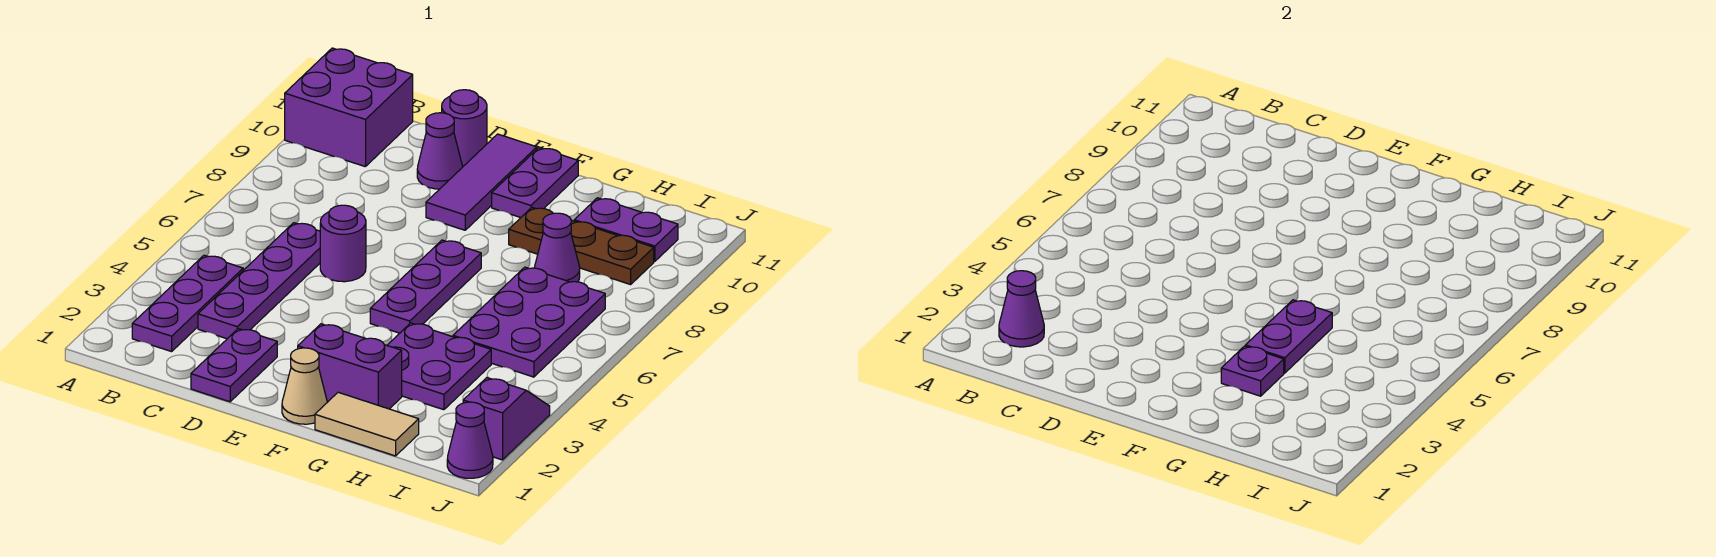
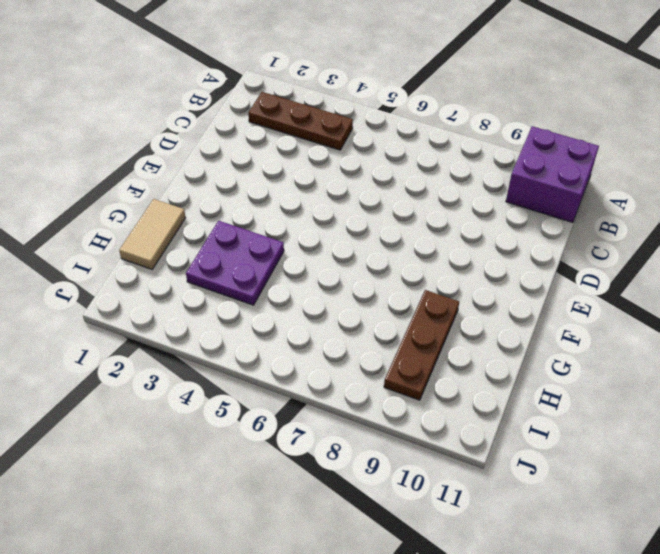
brown 1x3 plate [248,92,353,150] -> purple 1x3 plate [132,255,243,352]
none -> purple 1x4 plate [198,223,320,339]
none -> purple 1x2 plate [191,329,277,402]
none -> purple 1x1 round brick [320,205,366,282]

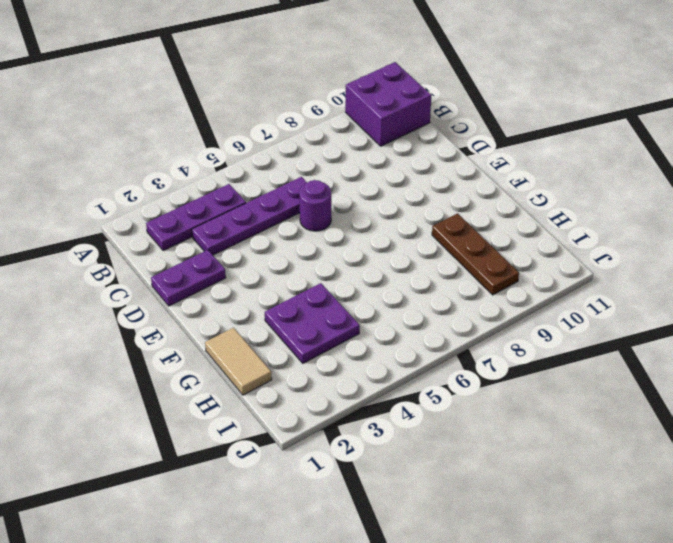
none -> purple 1x1 cone [417,113,463,189]
none -> purple 1x1 round brick [442,90,487,166]
none -> purple 1x3 tile [426,134,537,230]

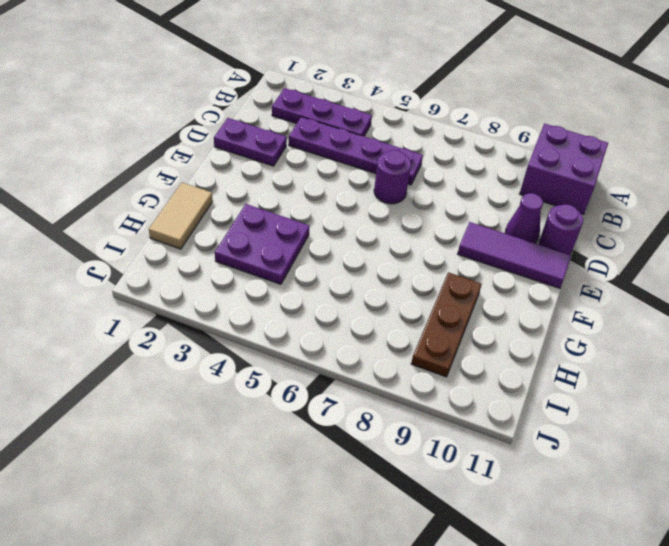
none -> tan 1x1 cone [282,348,327,424]
none -> purple 1x2 brick [298,324,402,409]
none -> purple 1x3 plate [370,240,481,333]

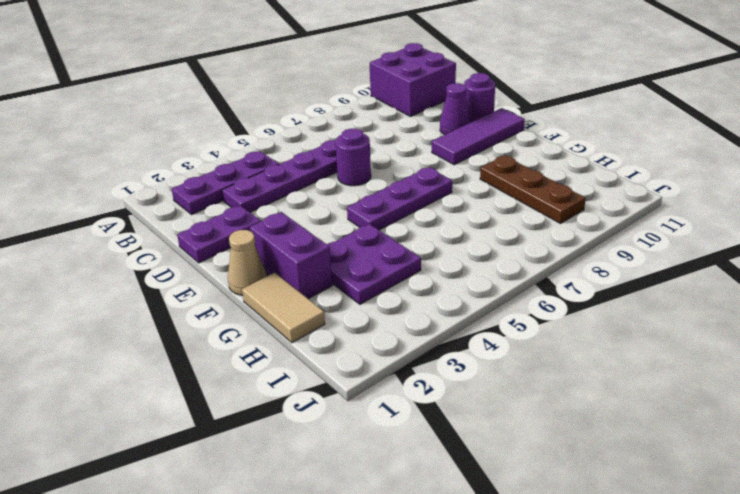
none -> purple 1x2 plate [492,148,578,218]
none -> purple 2x3 plate [453,267,605,377]
none -> purple 1x1 cone [535,213,580,282]

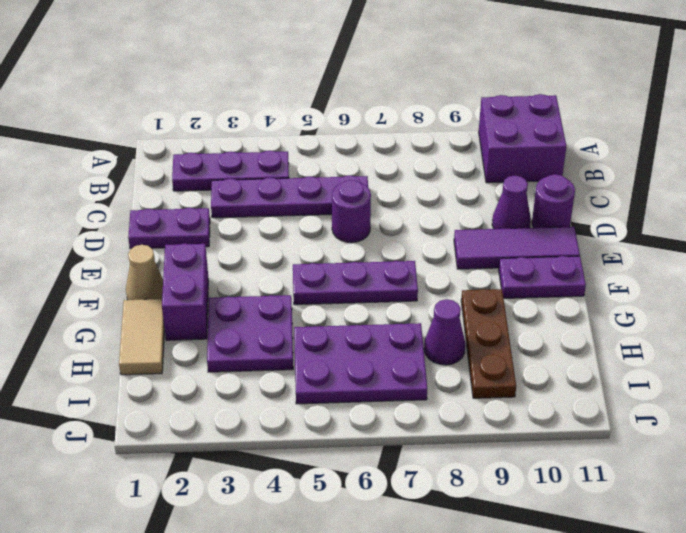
none -> purple 1x2 plate [574,198,678,261]
none -> purple 1x1 cone [447,402,493,478]
none -> purple 1x2 slope [463,378,550,460]

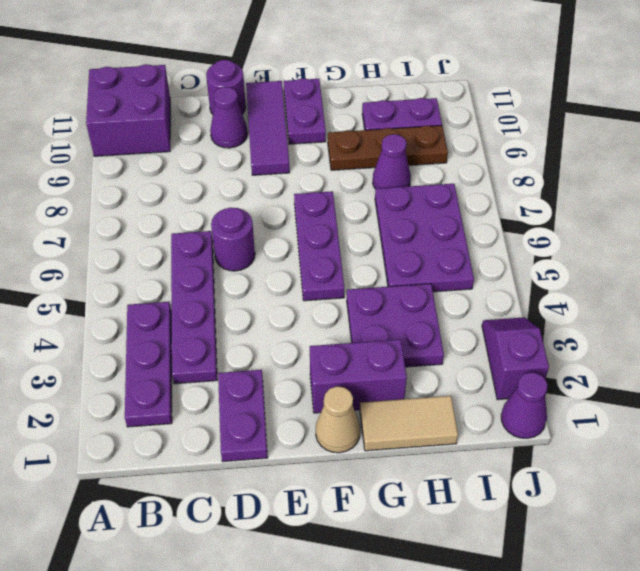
none -> purple 1x1 cone [999,271,1044,347]
none -> purple 1x1 plate [1221,346,1284,396]
none -> purple 1x2 plate [1246,300,1332,373]

